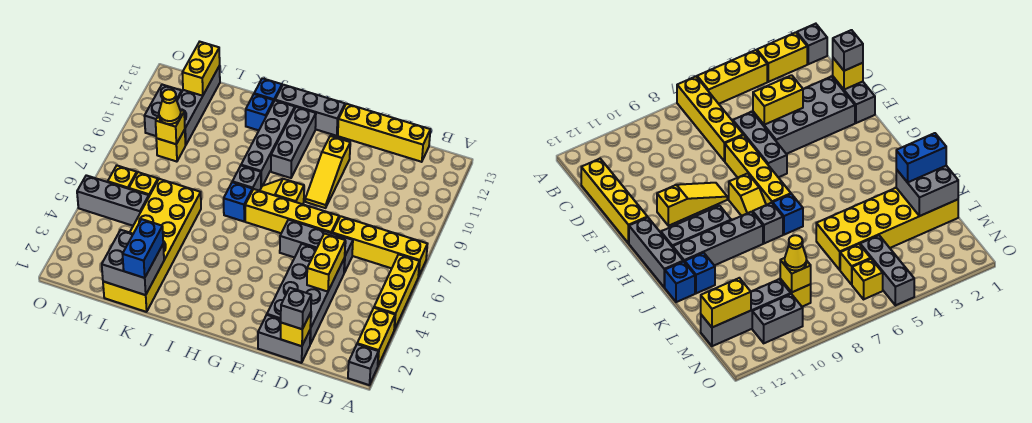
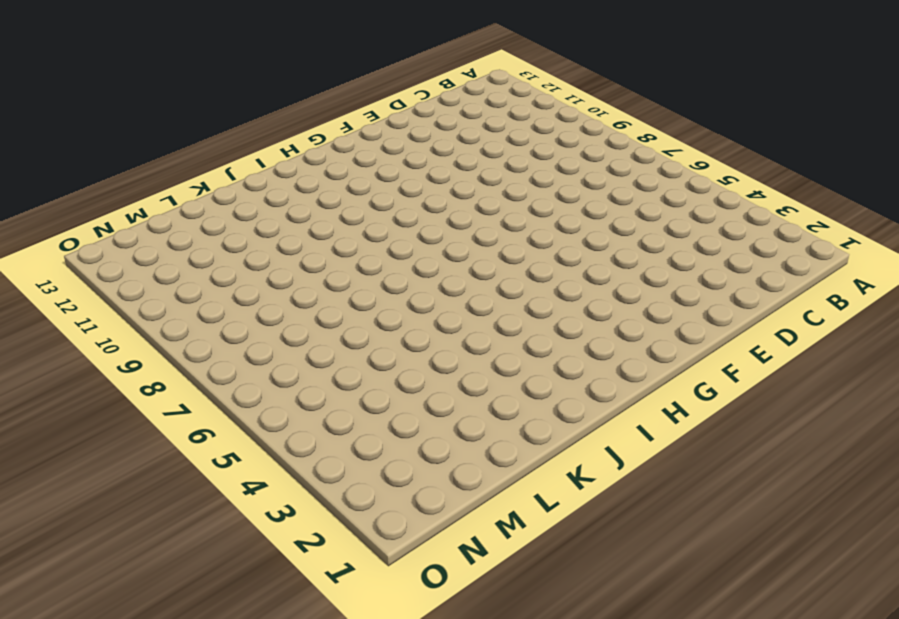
none -> grey 1x1 brick [348,344,378,385]
none -> yellow 1x2 brick [357,308,395,365]
none -> yellow 1x3 brick [374,254,420,330]
none -> yellow 1x4 brick [333,216,427,277]

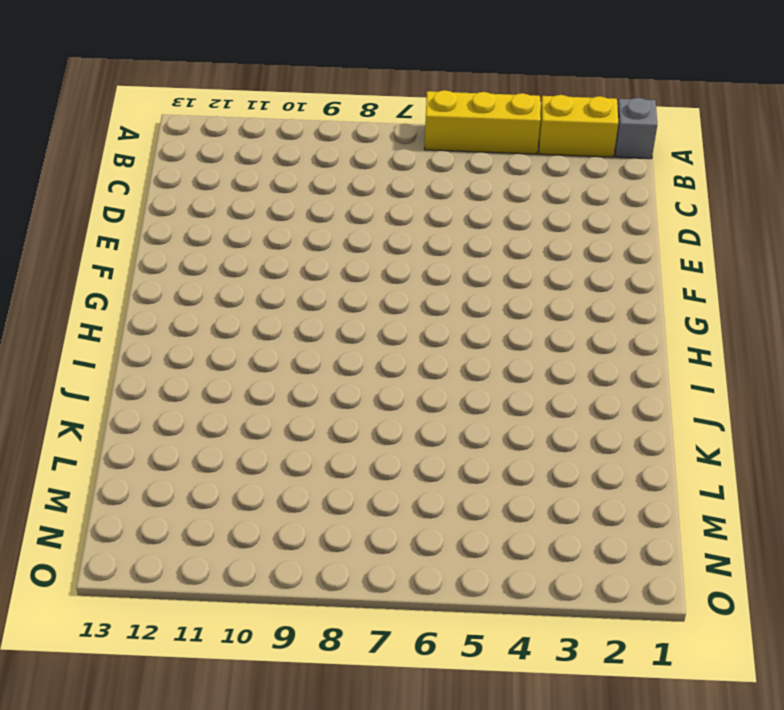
none -> yellow 1x4 brick [333,216,427,277]
none -> yellow 1x4 brick [338,104,430,162]
none -> grey 1x2 brick [258,315,310,363]
none -> grey 2x4 brick [267,244,345,344]

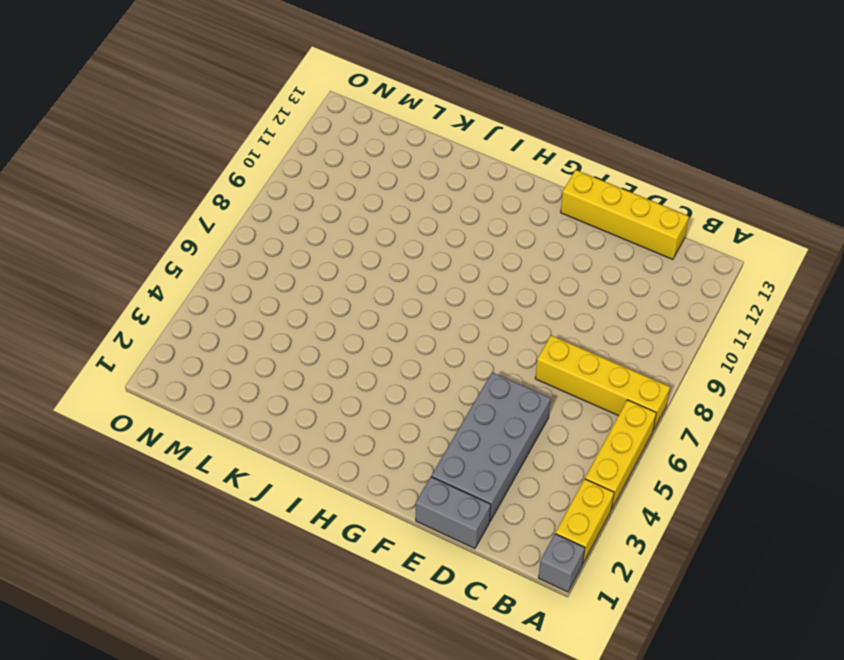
none -> grey 1x3 brick [280,220,353,273]
none -> yellow 1x4 brick [245,189,339,233]
none -> yellow 1x3 slope [305,136,350,208]
none -> yellow 1x2 slope [260,179,304,204]

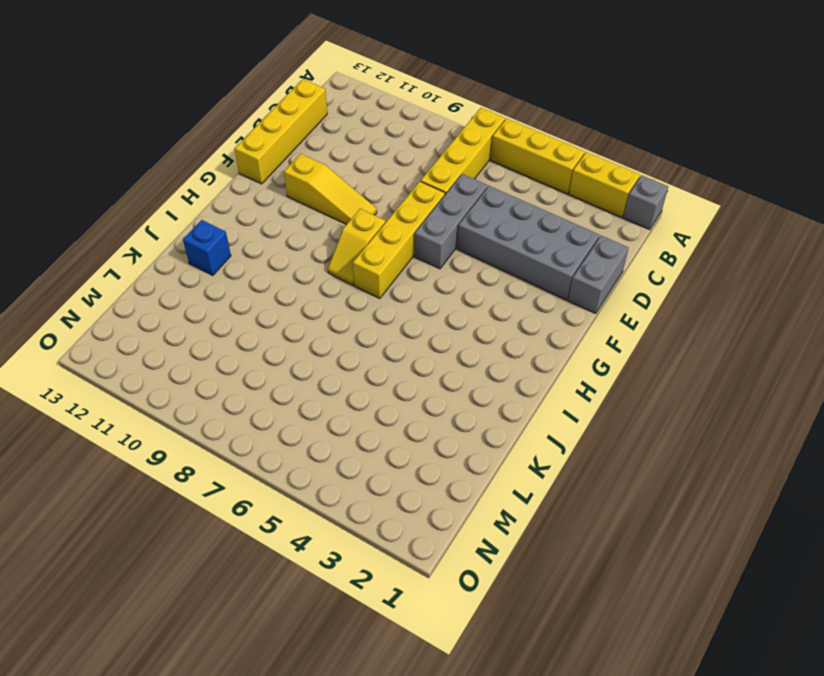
none -> grey 1x3 brick [275,85,345,136]
none -> grey 1x3 brick [271,107,316,178]
none -> blue 1x1 brick [224,182,252,221]
none -> grey 1x1 brick [232,166,261,191]

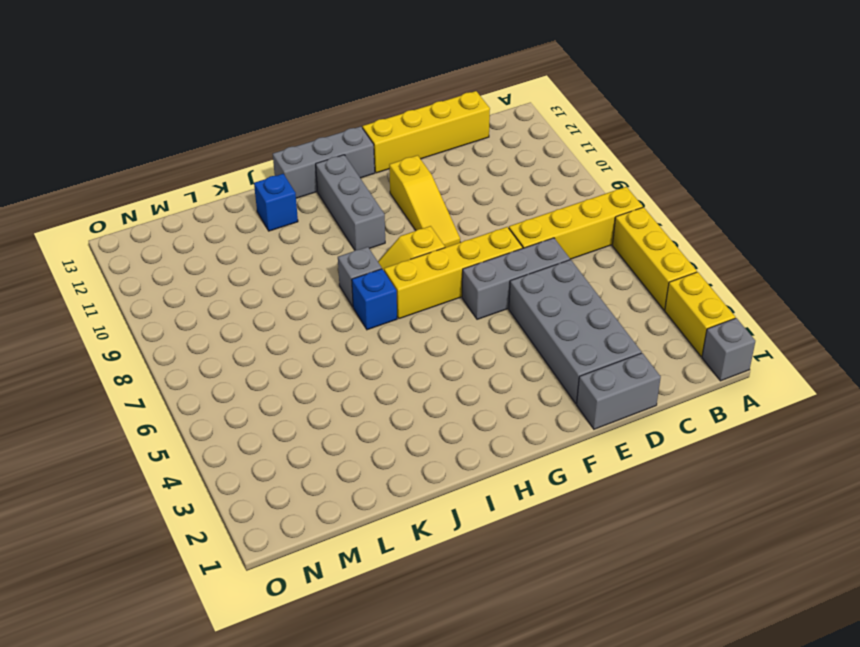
none -> grey 1x4 brick [241,101,295,187]
none -> blue 1x1 brick [254,78,282,101]
none -> yellow 2x6 brick [103,179,201,312]
none -> grey 1x3 brick [77,175,149,226]

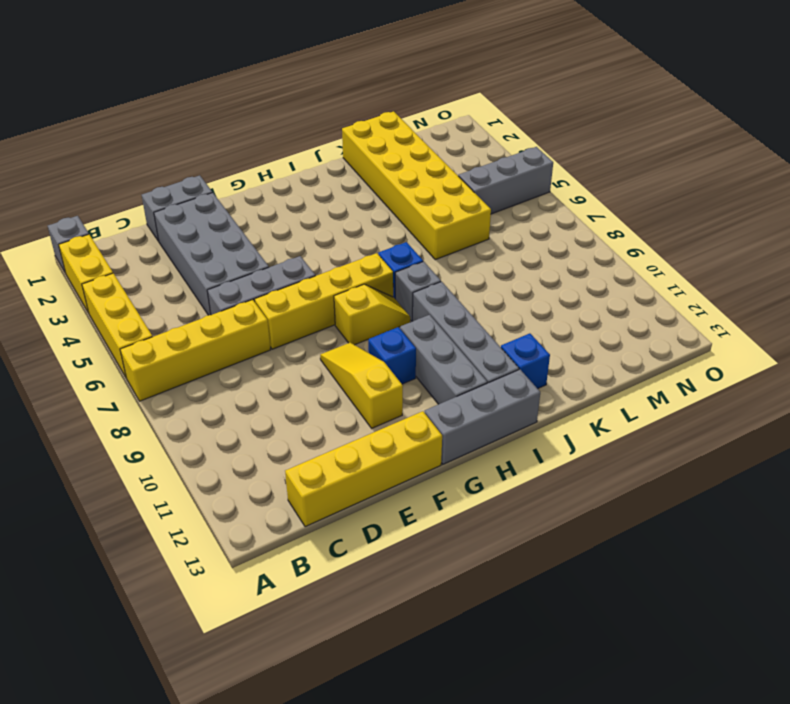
blue 1x1 brick [368,327,416,384] -> blue 1x1 brick moved to [254,78,282,101]
none -> yellow 1x1 brick [129,172,158,196]
none -> yellow 1x1 brick [156,129,185,162]
none -> grey 1x4 brick [177,66,220,145]
none -> yellow 1x1 brick [108,166,137,189]

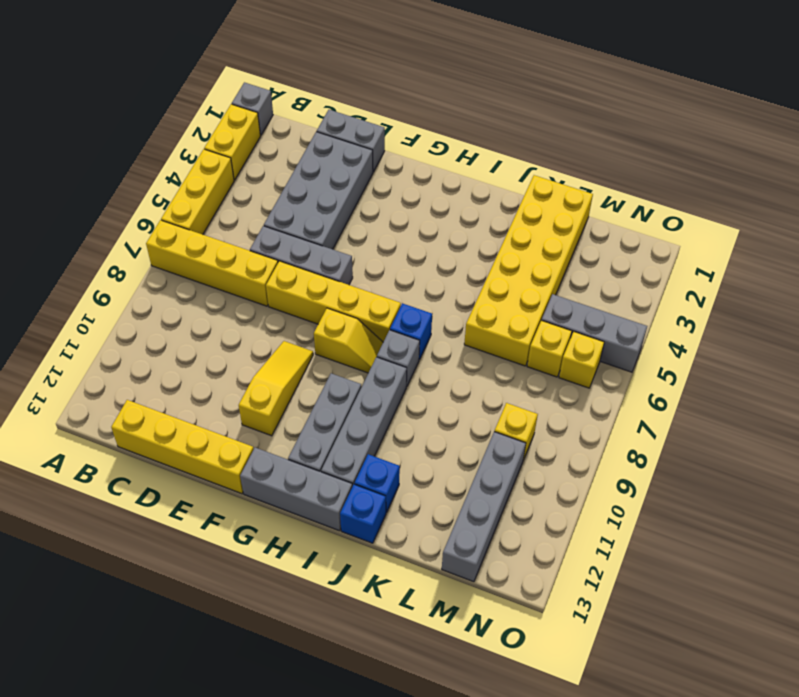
none -> grey 1x2 brick [145,85,182,136]
none -> yellow 1x1 brick [281,313,311,346]
none -> yellow 1x2 brick [307,233,345,292]
none -> grey 2x2 brick [102,230,164,295]

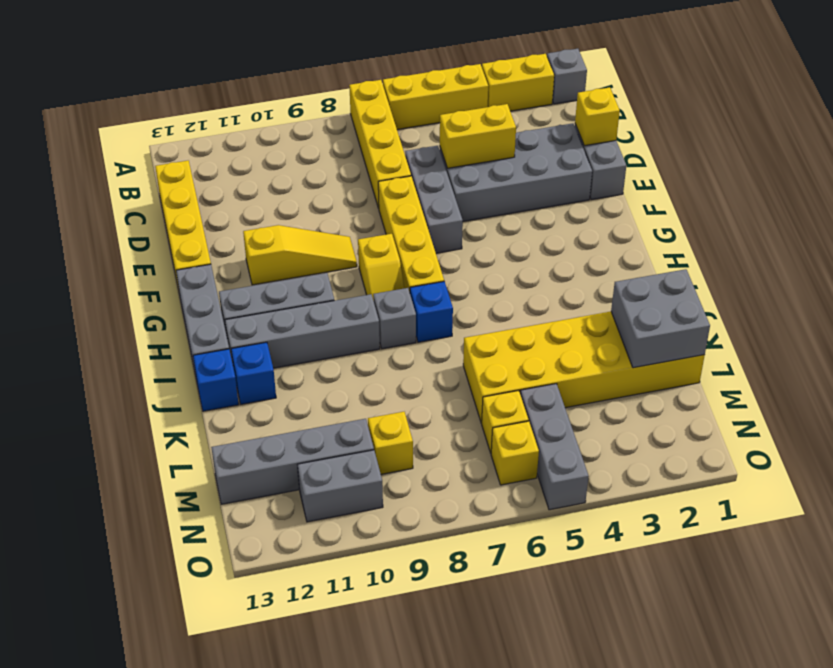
none -> yellow 1x1 brick [156,110,185,144]
none -> yellow 1x2 brick [182,42,220,96]
none -> grey 1x1 brick [281,288,311,329]
none -> blue 1x2 brick [123,219,163,278]

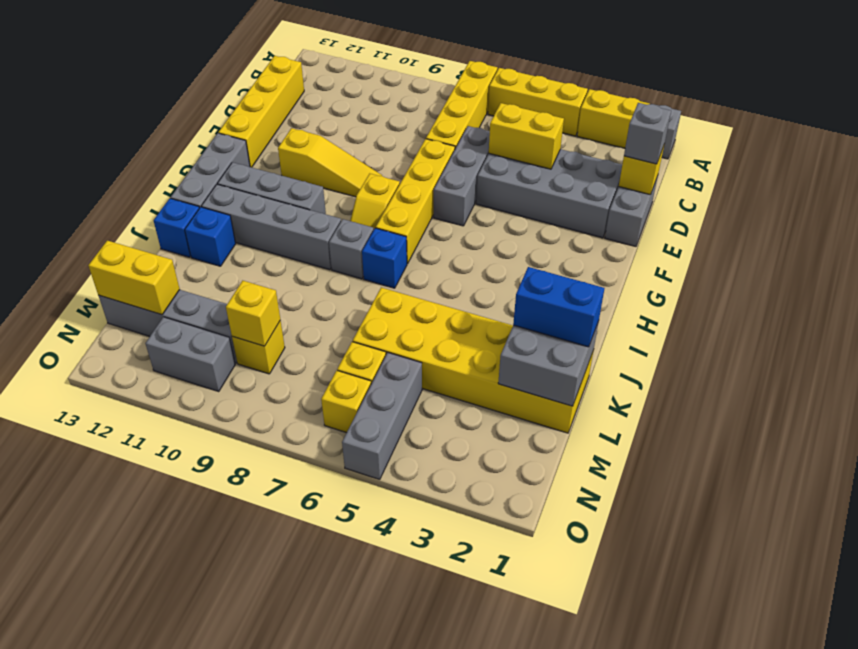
none -> yellow 1x1 cone [159,89,181,124]

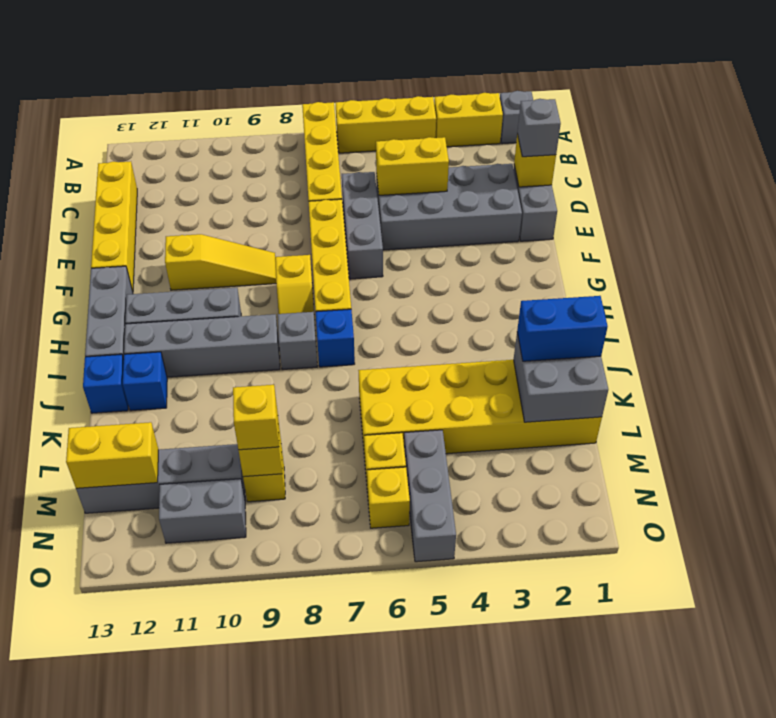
yellow 1x1 brick [233,385,279,450] -> yellow 1x1 cone [159,89,181,124]

